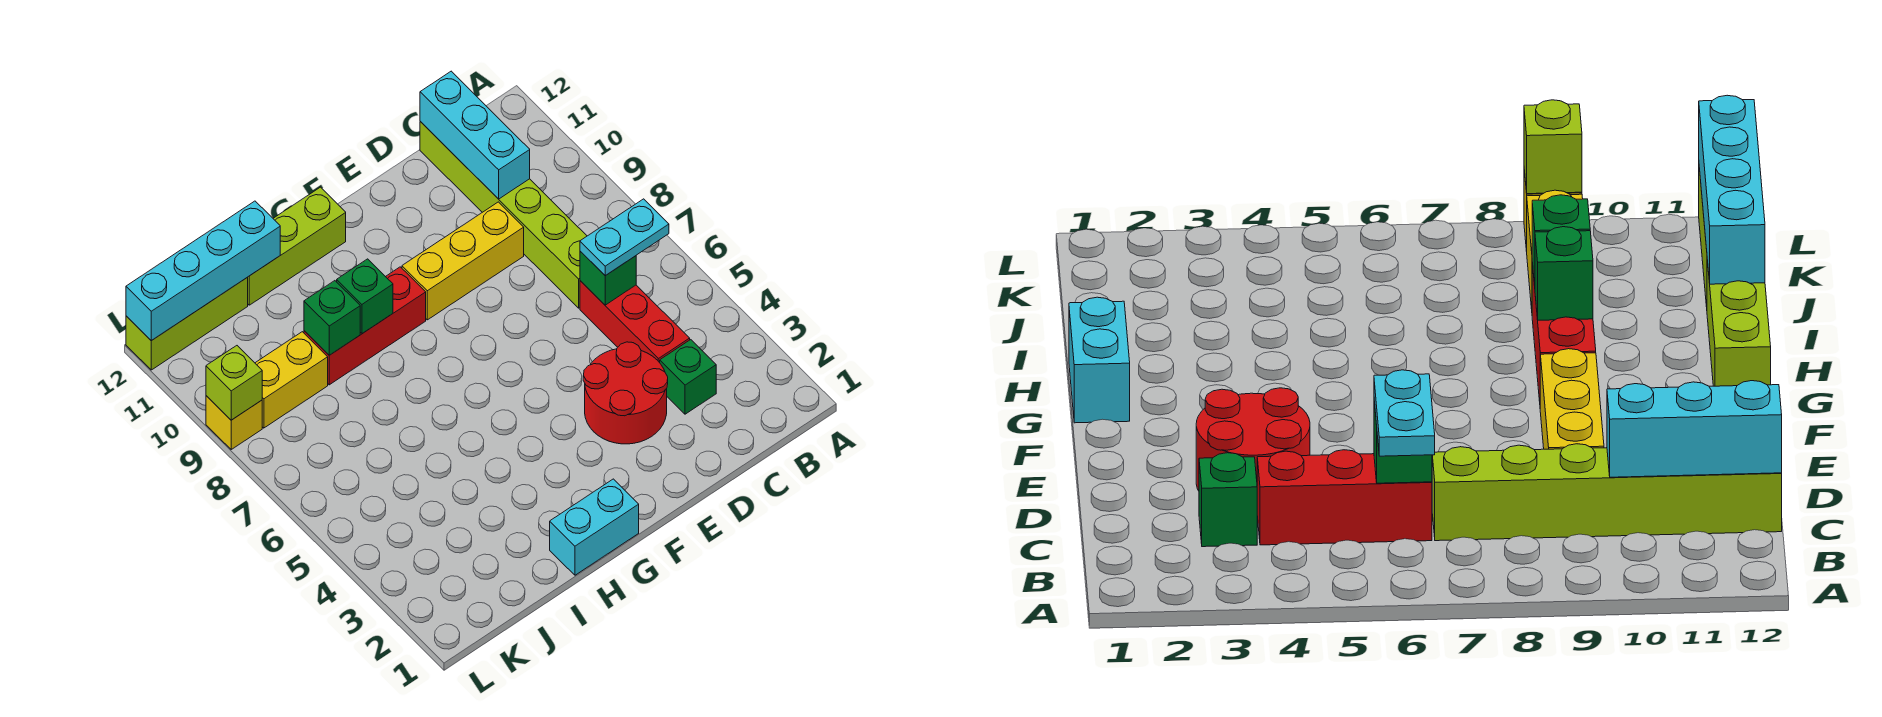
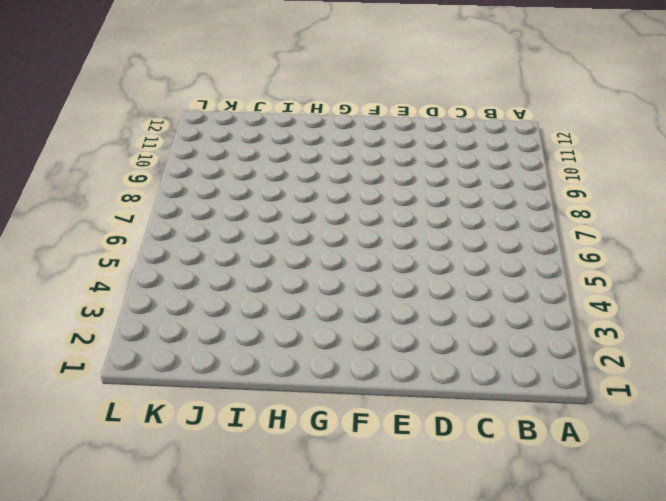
none -> green 1x1 brick [660,340,716,414]
none -> red 1x3 brick [580,281,690,363]
none -> lime 1x6 brick [420,122,587,308]

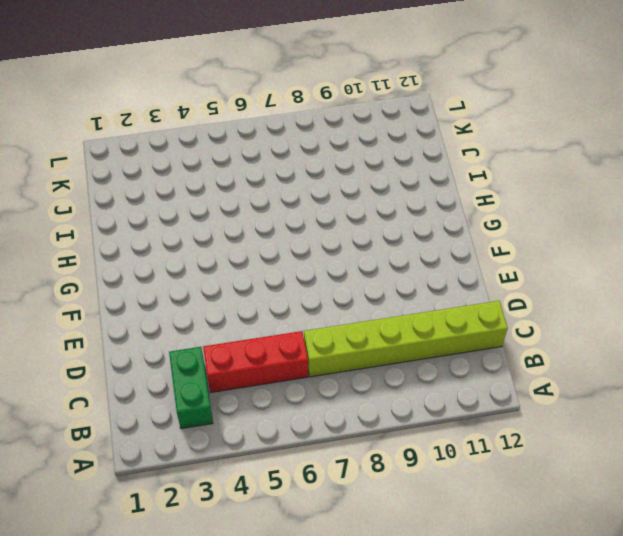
green 1x2 brick [169,347,213,429] -> green 1x1 brick [660,340,716,414]
none -> red 2x2 round brick [583,342,668,444]
none -> yellow 1x3 brick [402,202,524,320]
none -> cyan 1x2 brick [550,479,639,575]

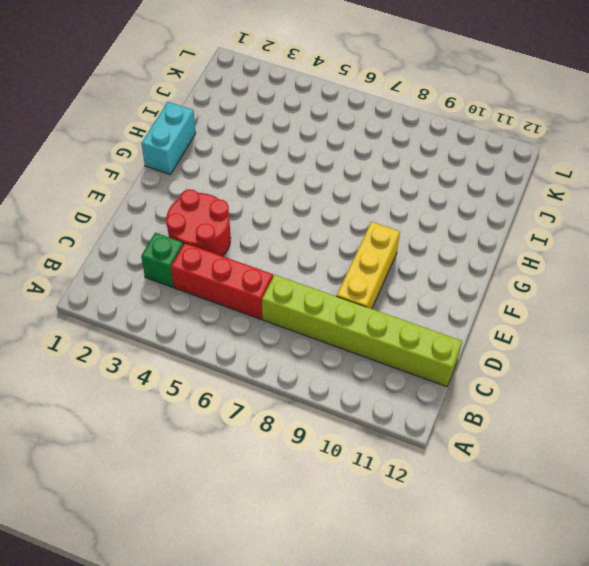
none -> red 1x3 brick [304,267,426,385]
none -> lime 1x3 brick [248,187,346,305]
none -> yellow 1x2 brick [255,332,328,428]

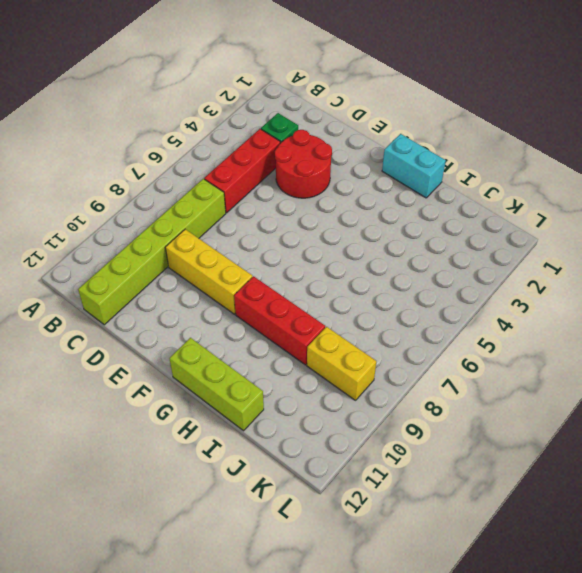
none -> lime 1x3 brick [126,277,248,370]
none -> yellow 1x1 brick [206,396,262,449]
none -> green 1x1 brick [580,251,636,305]

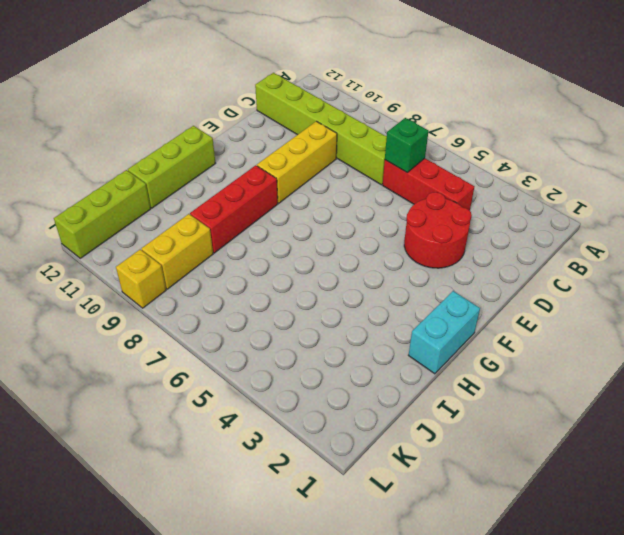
none -> green 1x1 brick [660,340,716,414]
none -> cyan 1x3 brick [420,71,530,199]
none -> green 1x1 brick [337,259,393,334]

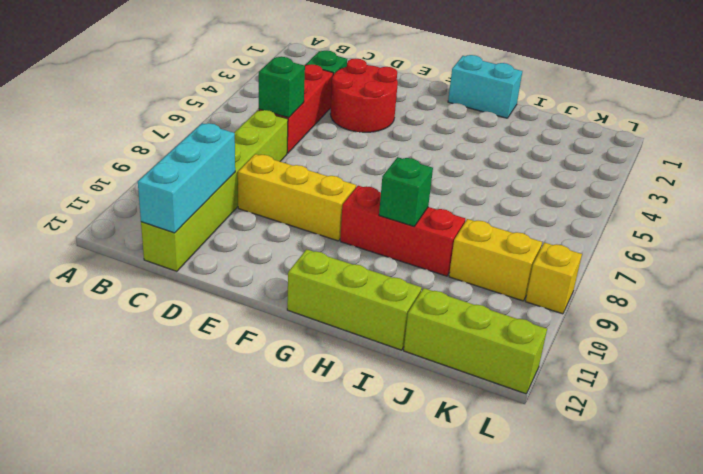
none -> green 1x1 brick [304,281,360,355]
none -> cyan 1x4 brick [126,201,280,341]
none -> lime 1x1 brick [206,346,262,420]

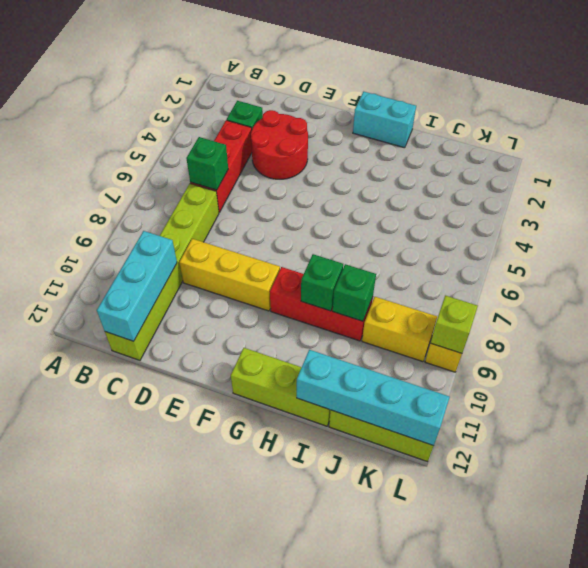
none -> cyan 1x2 plate [580,199,669,276]

